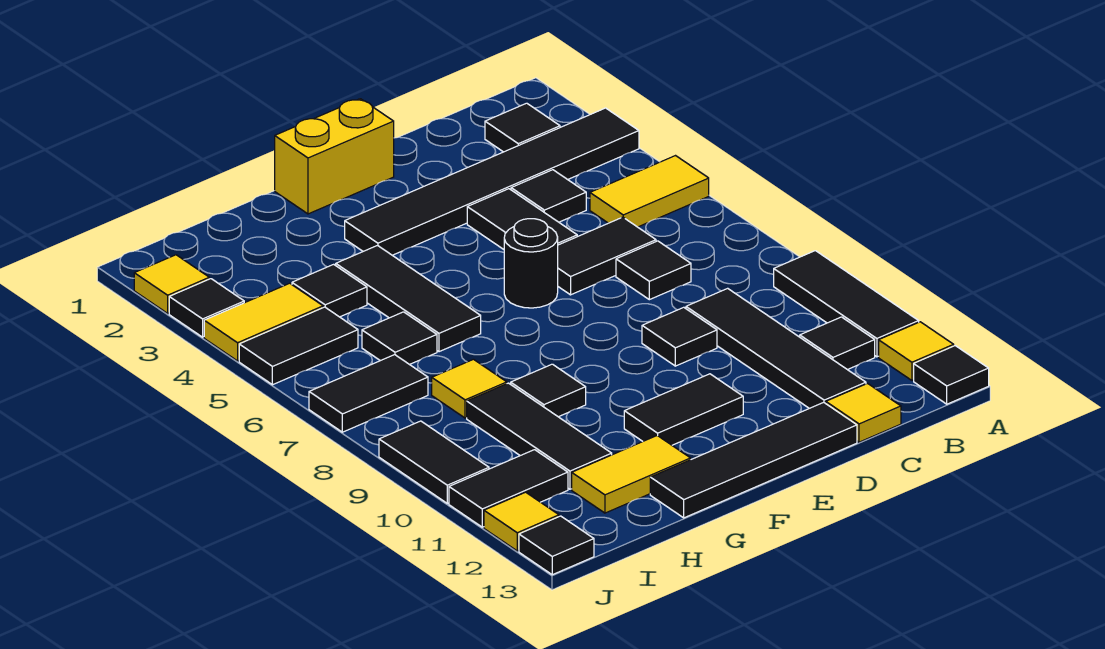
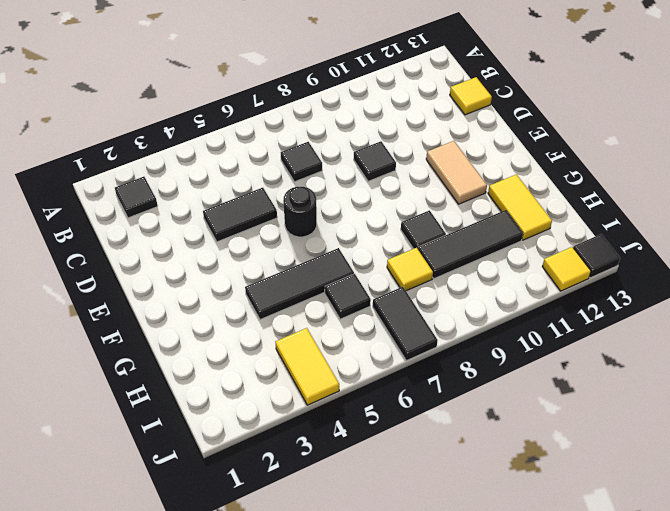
tan 1x2 tile [426,141,487,204] -> black 1x2 tile [624,374,743,445]
none -> black 1x6 tile [345,108,639,255]
none -> yellow 1x2 tile [590,156,709,227]
none -> black 1x3 tile [774,251,919,357]
none -> yellow 1x1 tile [879,322,954,380]

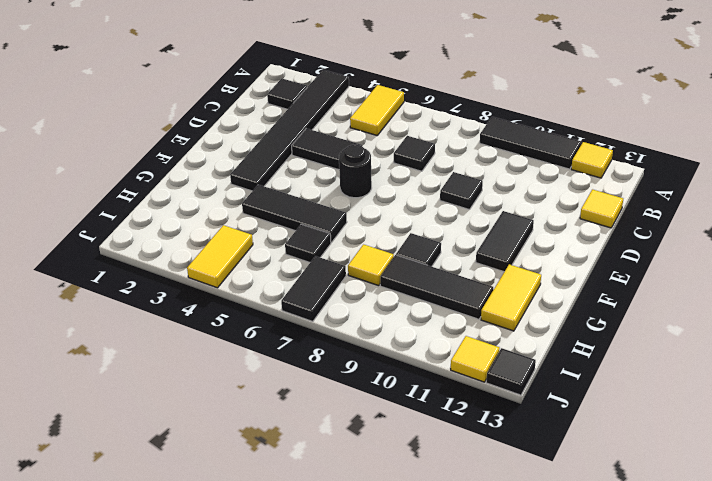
none -> black 1x1 tile [914,346,989,404]
none -> black 1x1 tile [800,317,875,370]
none -> black 1x1 tile [511,170,586,222]
none -> black 1x2 tile [558,217,656,295]

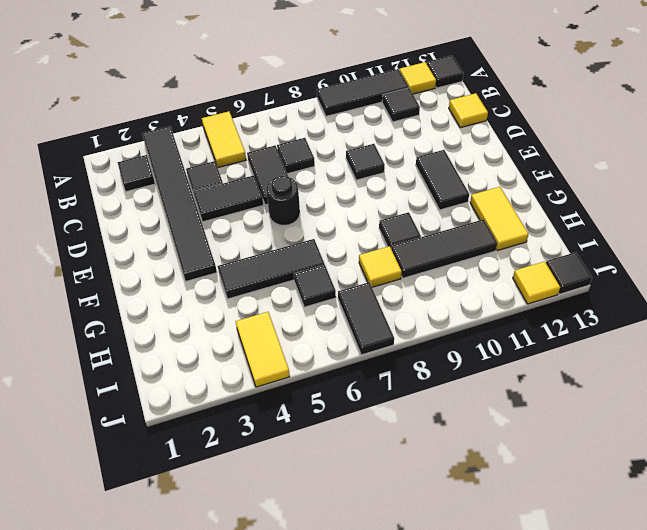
none -> black 1x4 tile [686,288,866,408]
none -> black 1x4 tile [650,402,857,518]
none -> yellow 1x2 brick [275,99,394,214]
none -> black 1x1 tile [292,264,367,317]

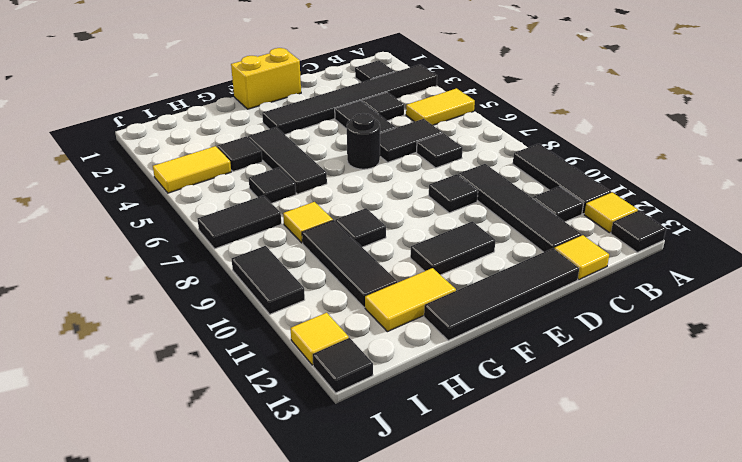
none -> black 1x2 tile [239,307,358,385]
none -> black 1x2 tile [449,450,568,527]
none -> yellow 1x1 tile [134,255,209,313]
none -> black 1x1 tile [169,279,244,337]

